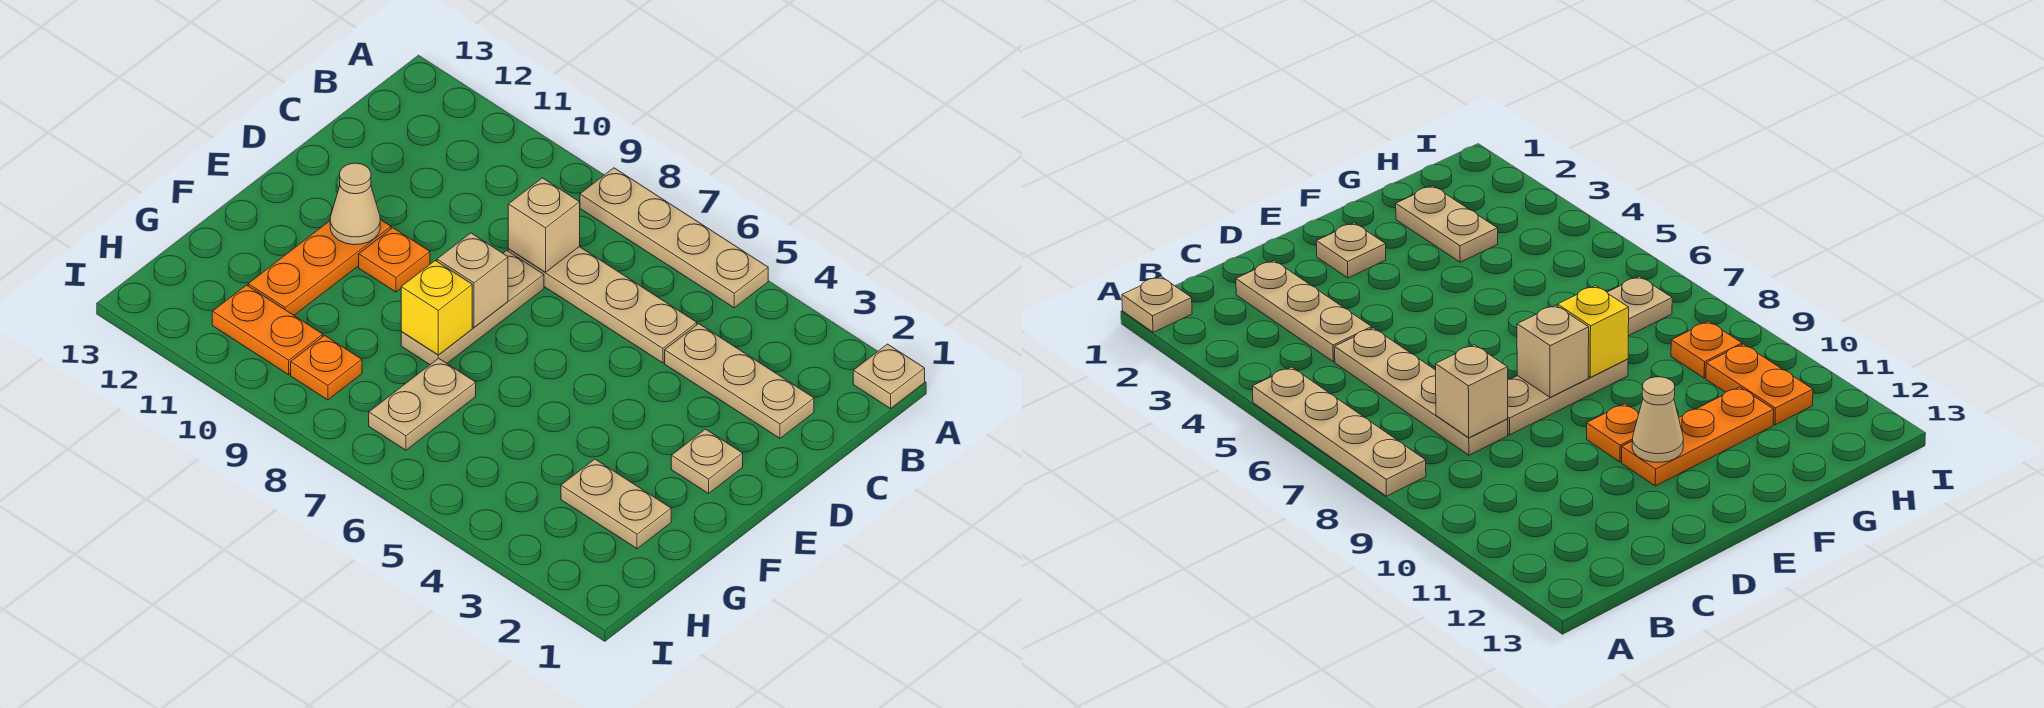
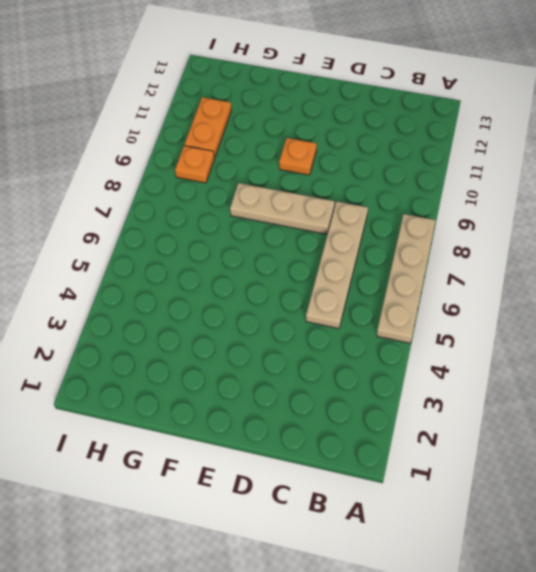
none -> tan 1x1 plate [853,344,925,408]
none -> tan 1x3 plate [665,324,814,438]
none -> tan 1x1 plate [671,429,743,493]

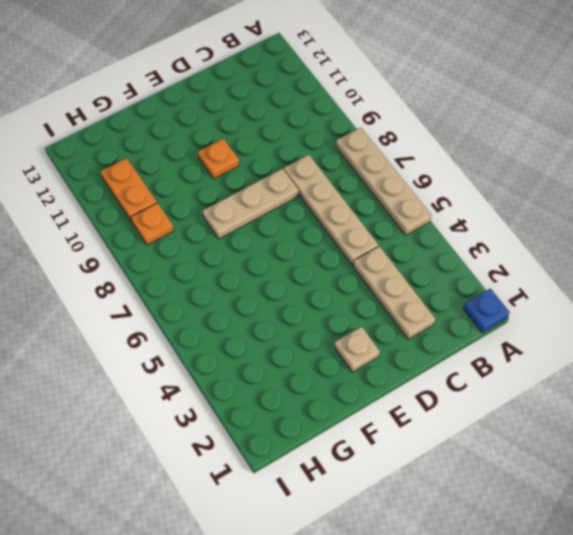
blue 1x1 plate [464,288,509,333] -> tan 1x1 plate [853,344,925,408]
none -> orange 1x3 plate [248,220,391,315]
none -> tan 1x2 plate [561,459,671,549]
none -> tan 1x2 plate [369,358,476,450]

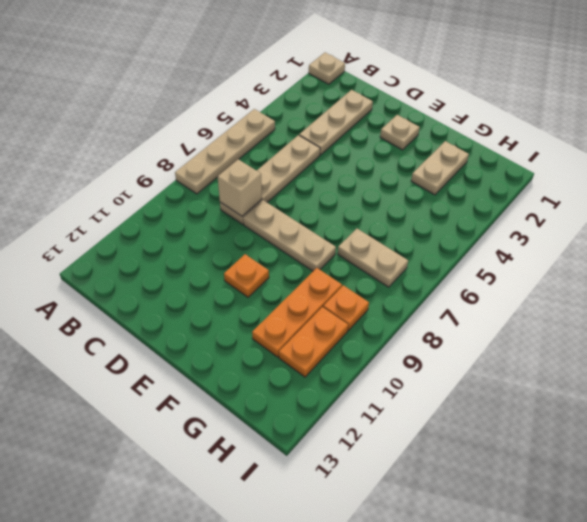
orange 1x3 plate [252,268,342,357] -> orange 1x3 plate turned to [248,220,391,315]
none -> tan 1x1 brick [437,233,508,327]
none -> tan 1x1 cone [330,163,380,245]
none -> yellow 1x1 brick [401,261,472,355]

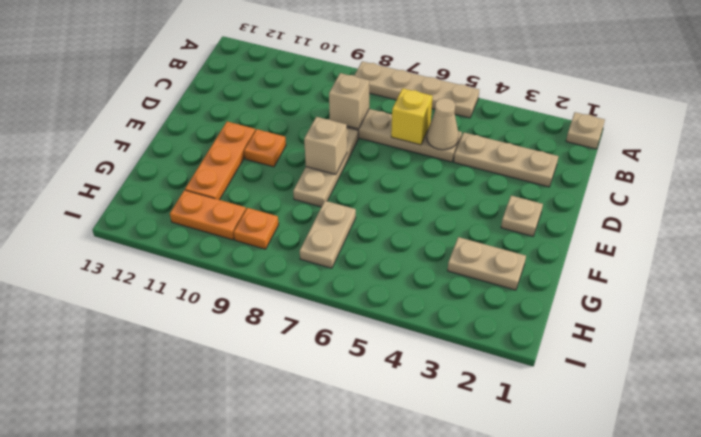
tan 1x1 cone [427,98,459,150] -> tan 1x1 cone moved to [330,163,380,245]
yellow 1x1 brick [391,88,433,145] -> yellow 1x1 brick moved to [401,261,472,355]

